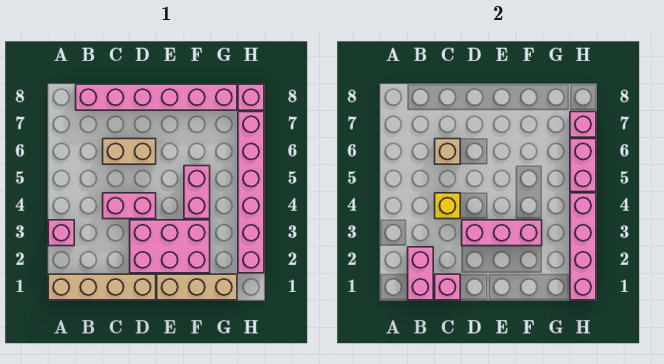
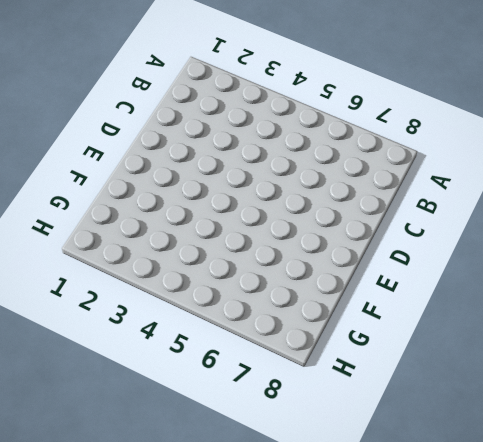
none -> tan 1x4 brick [48,274,156,300]
none -> pink 1x1 brick [48,220,74,246]
none -> pink 1x6 brick [76,84,237,110]

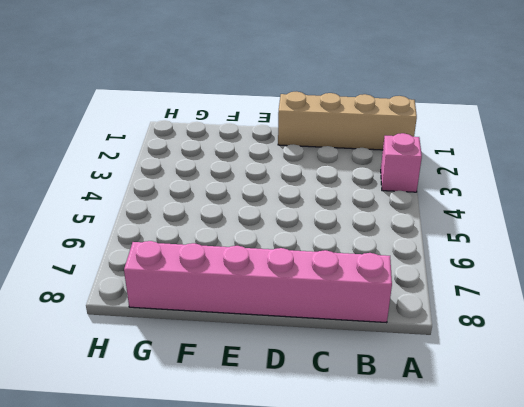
none -> pink 1x2 brick [103,193,156,219]
none -> tan 1x2 brick [103,139,156,164]
none -> pink 2x3 brick [130,220,210,273]

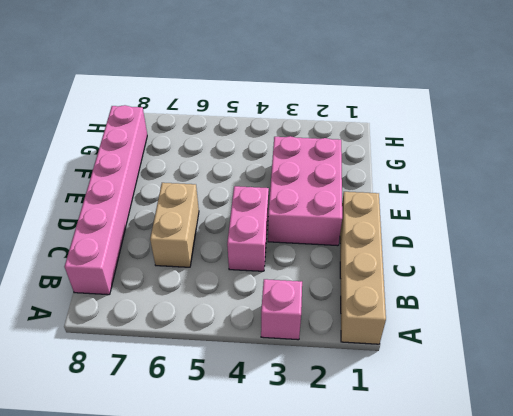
none -> tan 1x3 brick [157,274,237,300]
none -> pink 1x2 brick [184,166,210,219]
none -> pink 1x6 brick [238,112,264,273]

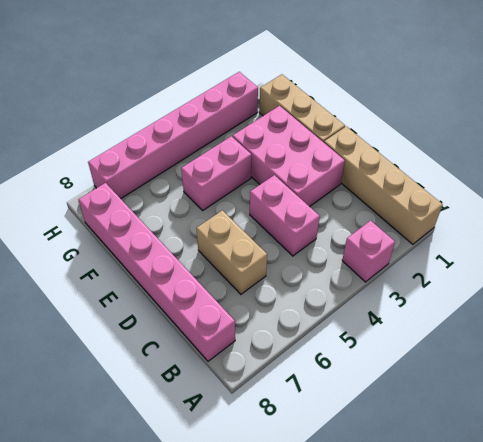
none -> pink 1x1 brick [238,84,264,110]
none -> pink 1x2 brick [408,247,433,300]
none -> pink 1x1 brick [435,274,460,300]

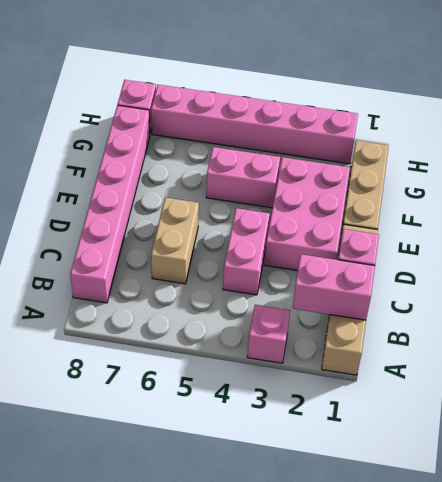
none -> yellow 1x1 brick [435,193,460,219]
none -> tan 1x1 brick [435,139,460,164]
none -> pink 1x3 brick [462,220,542,246]

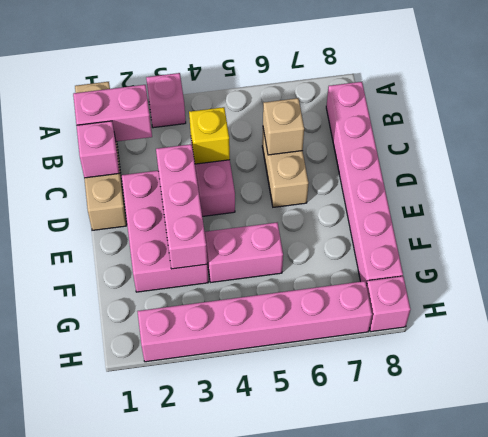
none -> tan 1x3 brick [157,274,237,300]
none -> pink 1x4 brick [570,193,596,300]
none -> pink 1x2 brick [570,139,596,192]

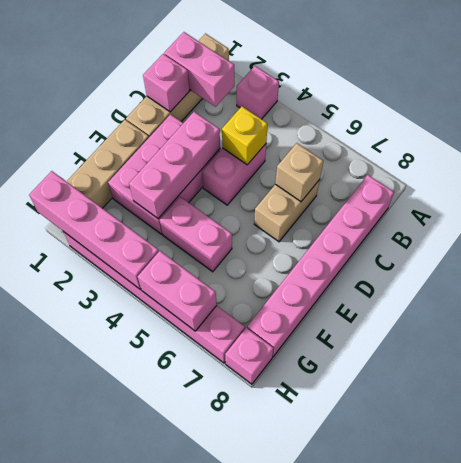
none -> pink 1x1 brick [570,112,596,137]

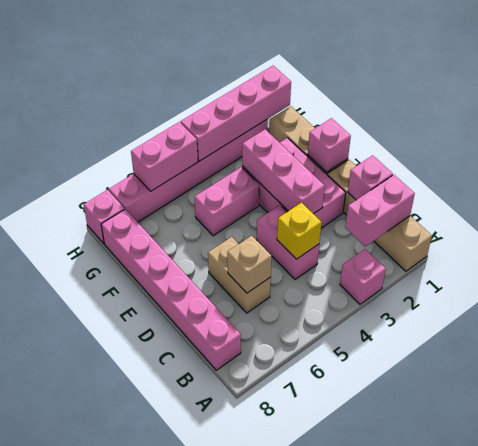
pink 1x1 brick [308,118,351,172] -> pink 1x1 brick moved to [570,112,596,137]

